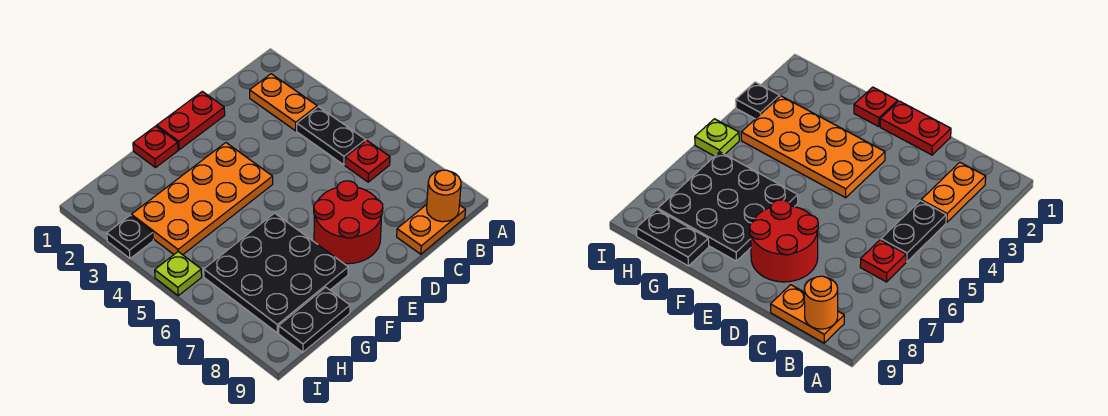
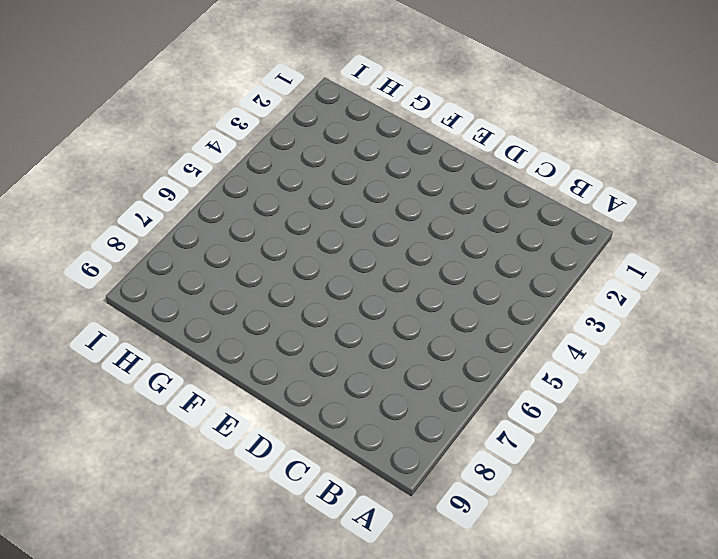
none -> orange 1x2 plate [250,74,317,131]
none -> black 1x2 plate [297,107,366,165]
none -> red 1x1 plate [345,140,390,182]

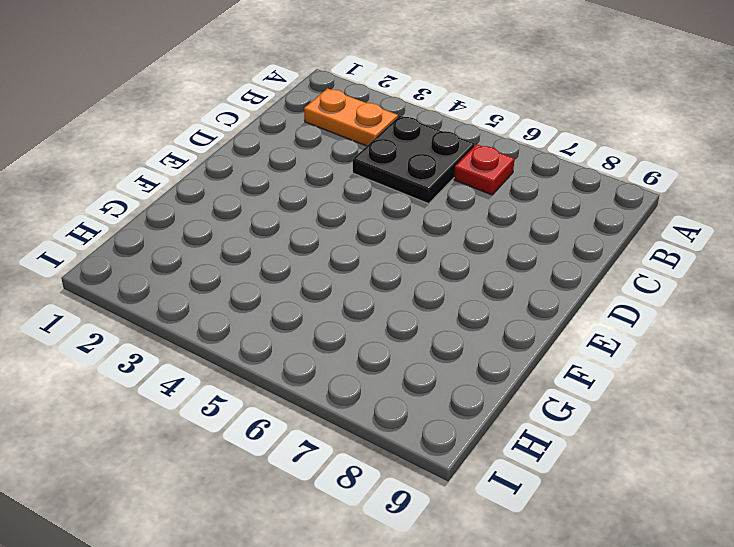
black 2x2 plate [353,116,475,204] -> black 1x2 plate [297,107,366,165]
none -> orange 1x2 plate [397,205,465,254]
none -> red 1x2 plate [157,91,225,150]
none -> red 2x2 round brick [314,181,383,264]

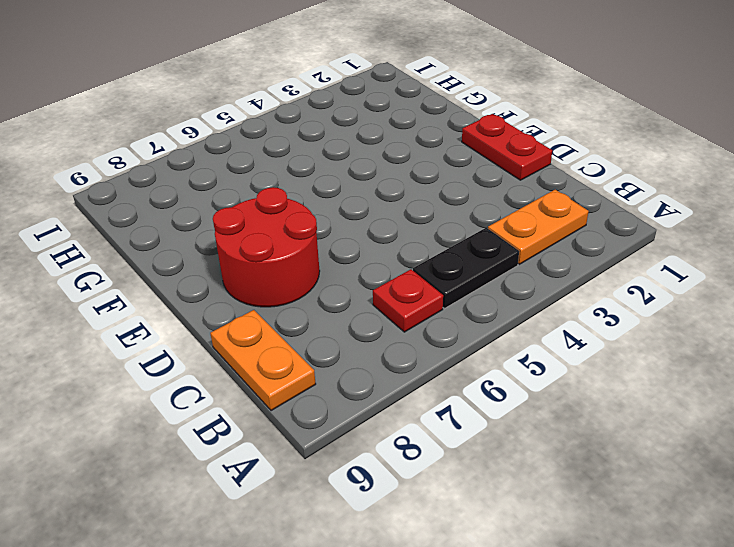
none -> orange 2x4 plate [131,143,273,255]
none -> red 1x1 plate [133,126,178,168]
none -> black 3x3 plate [204,213,348,333]

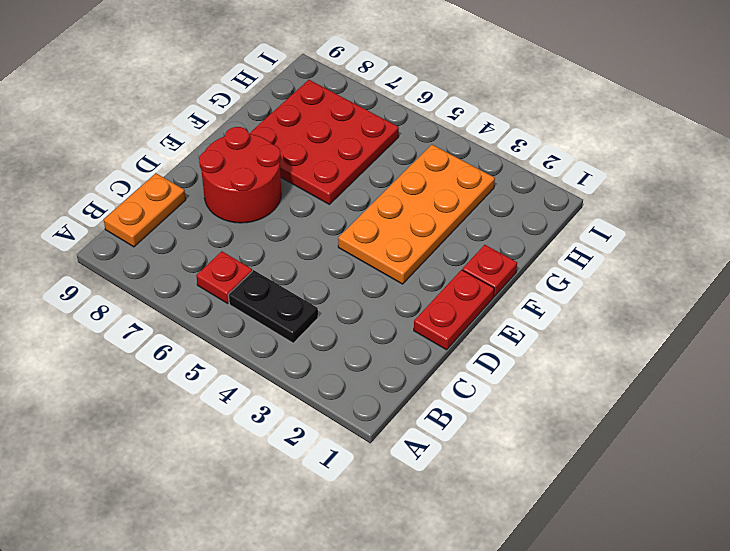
red 3x3 plate [249,80,399,204] -> black 3x3 plate [204,213,348,333]
none -> orange 1x2 plate [250,74,317,131]
none -> black 1x2 plate [279,287,350,352]
none -> black 1x1 plate [107,215,153,258]

